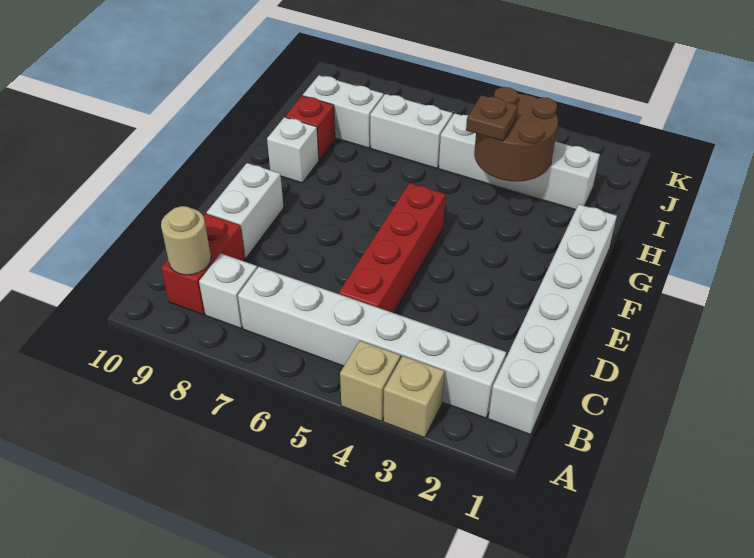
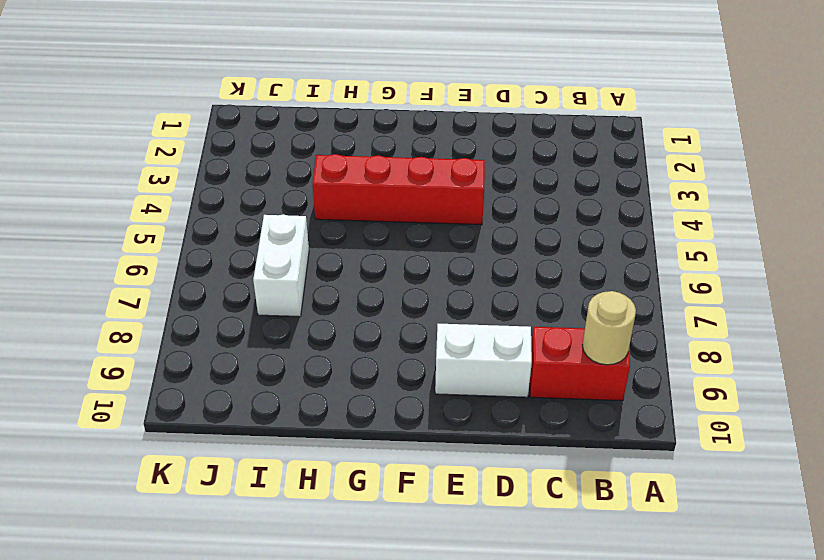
red 1x4 brick [312,154,485,225] -> red 1x4 brick moved to [339,183,445,313]
none -> tan 1x1 brick [384,356,445,438]
none -> tan 1x1 brick [340,341,400,421]
none -> white 1x6 brick [488,204,617,435]

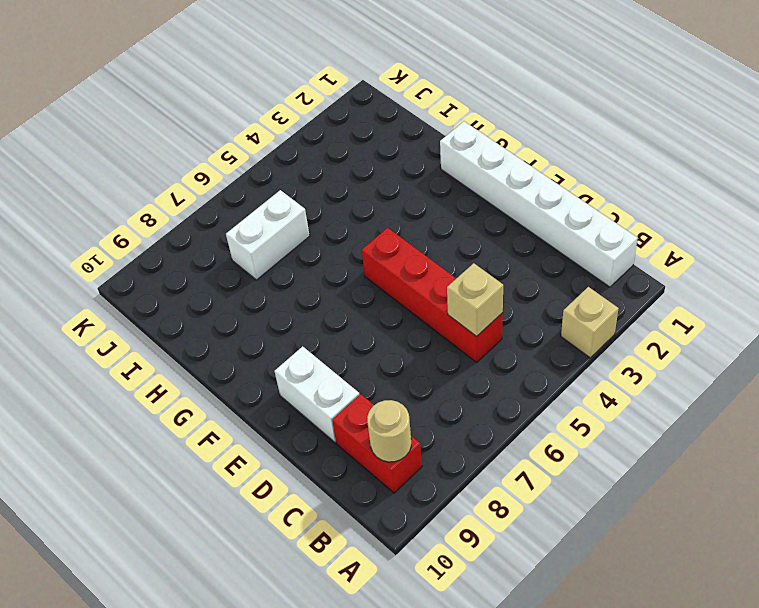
tan 1x1 brick [447,263,503,336] -> tan 1x1 brick moved to [340,341,400,421]
none -> white 1x6 brick [238,267,506,418]
none -> white 1x1 brick [199,253,257,328]
none -> white 1x1 brick [267,117,319,183]

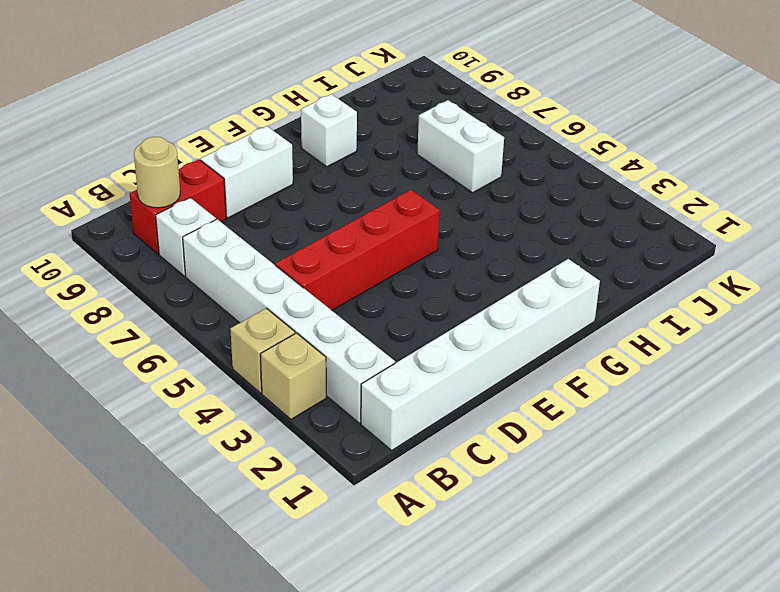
none -> red 1x1 brick [285,96,335,160]
none -> white 1x4 brick [439,113,600,210]
none -> white 1x2 brick [303,75,384,148]

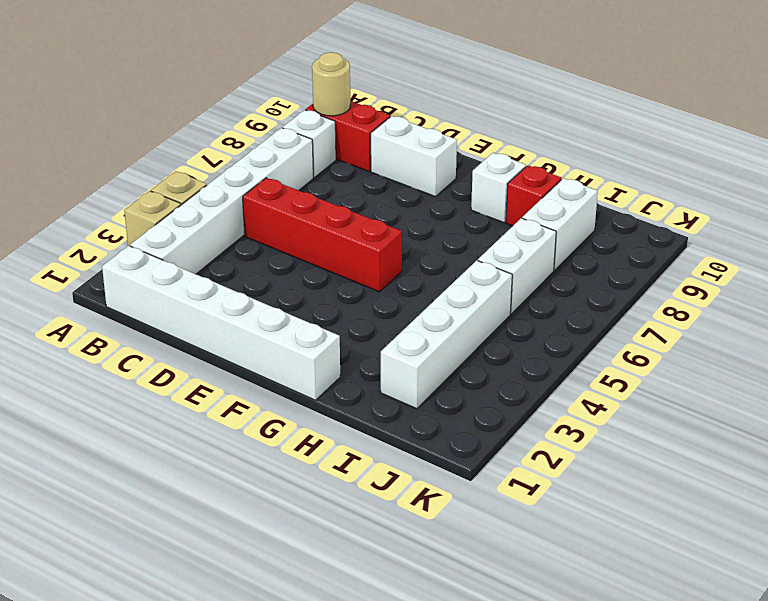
none -> brown 2x2 round brick [474,87,558,181]
none -> brown 1x1 plate [466,95,518,141]

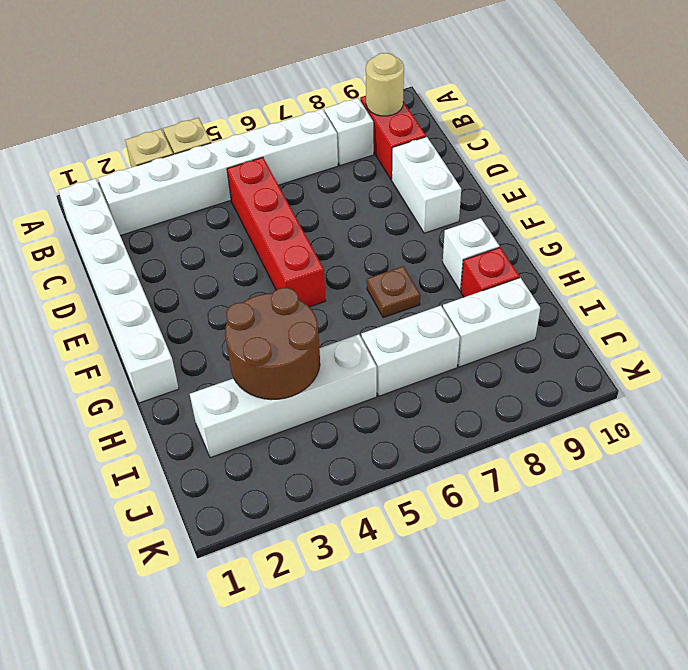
brown 1x1 plate [367,266,420,318] -> brown 1x1 plate moved to [466,95,518,141]

